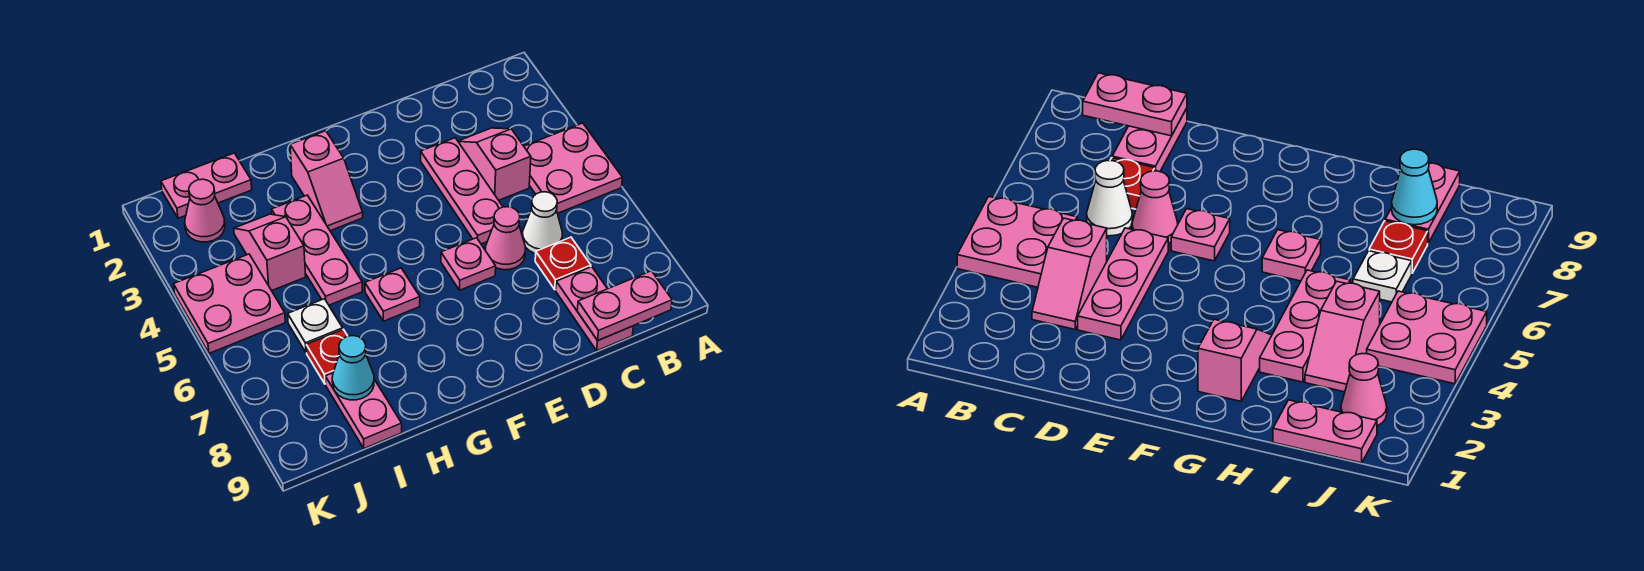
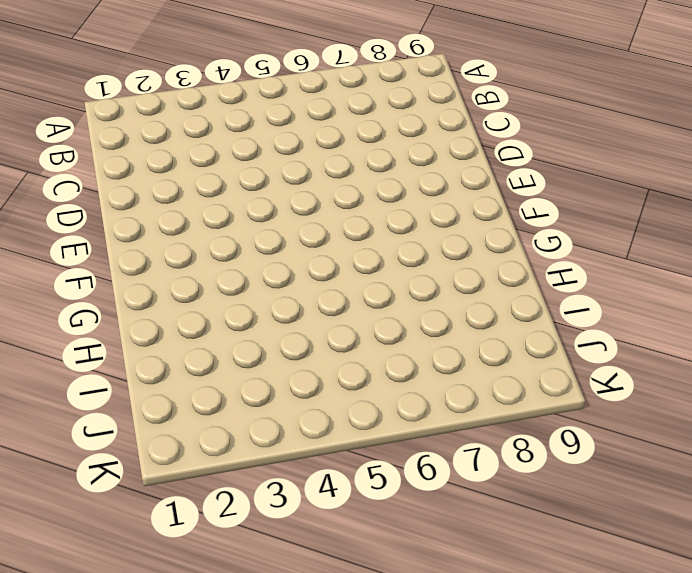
none -> pink 2x2 plate [524,123,622,213]
none -> pink 1x2 slope [458,128,531,200]
none -> white 1x1 cone [522,192,562,253]

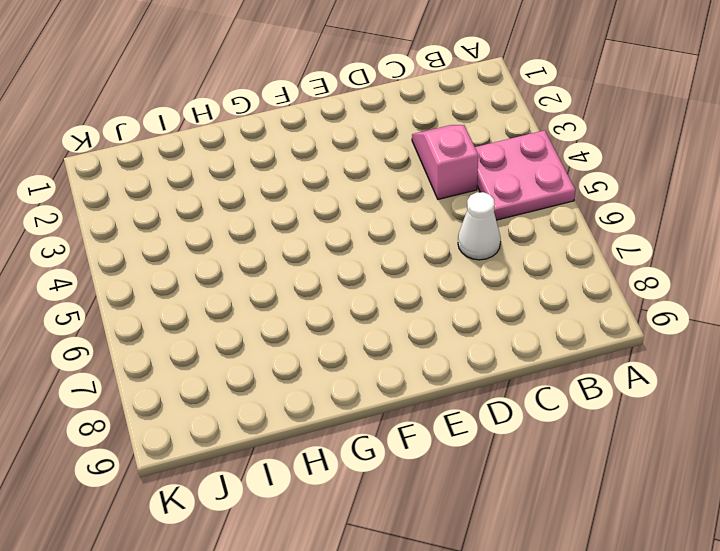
none -> red 1x1 plate [535,237,591,290]
none -> pink 1x2 plate [556,267,633,351]
none -> pink 1x3 plate [421,138,503,244]

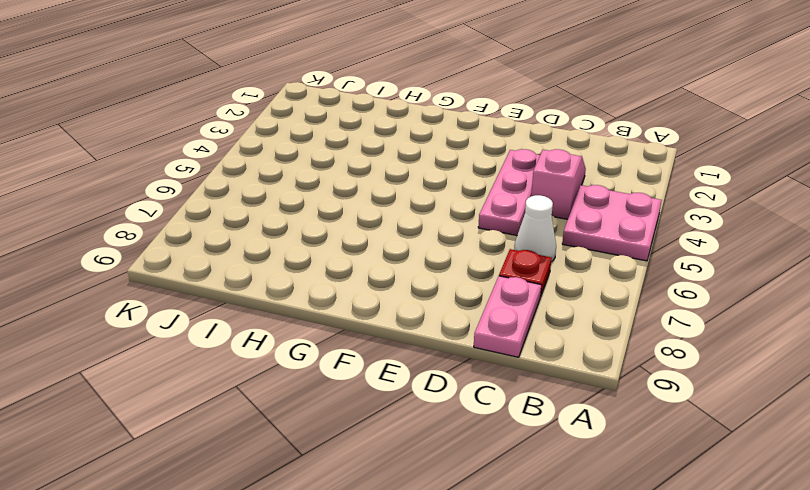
none -> pink 1x1 cone [485,207,525,270]
none -> pink 1x1 plate [441,238,496,290]
none -> pink 1x2 slope [290,131,363,231]

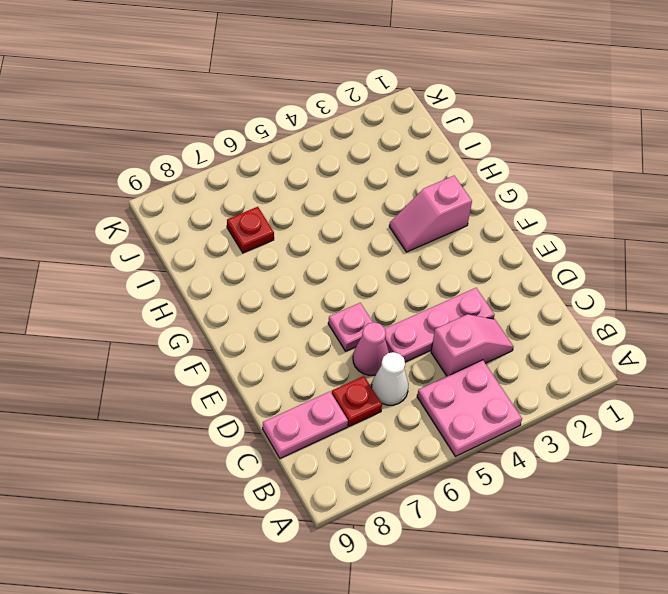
none -> pink 1x1 plate [365,268,420,321]
none -> pink 1x3 plate [272,195,362,305]
none -> pink 1x2 plate [161,153,252,218]

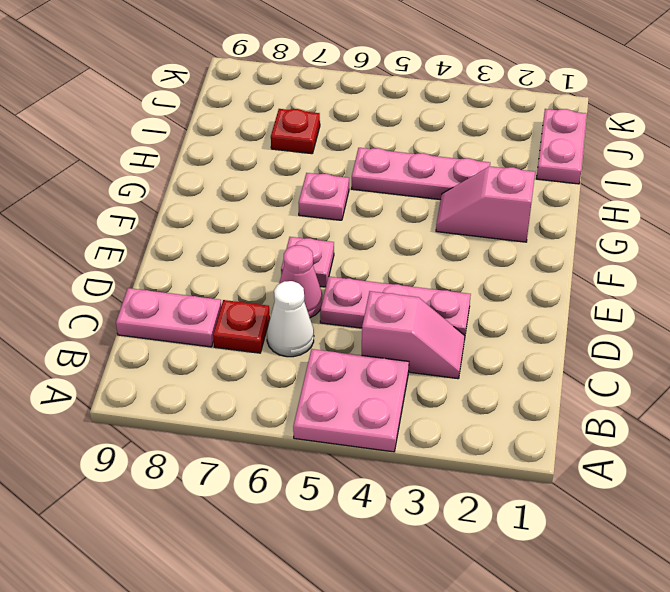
none -> pink 1x2 slope [234,214,306,291]
none -> white 1x1 plate [288,299,343,353]
none -> pink 1x2 plate [325,373,402,449]

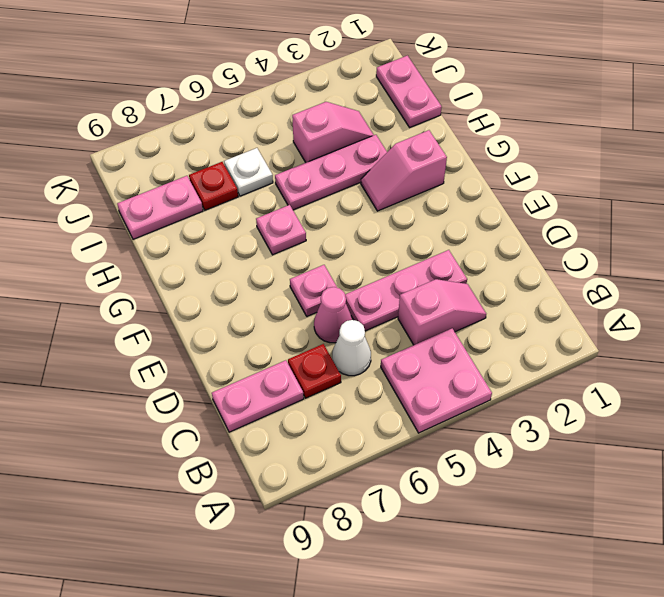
none -> pink 1x1 cone [185,179,225,242]
none -> pink 2x2 plate [174,254,285,353]
none -> pink 1x2 plate [577,271,672,340]

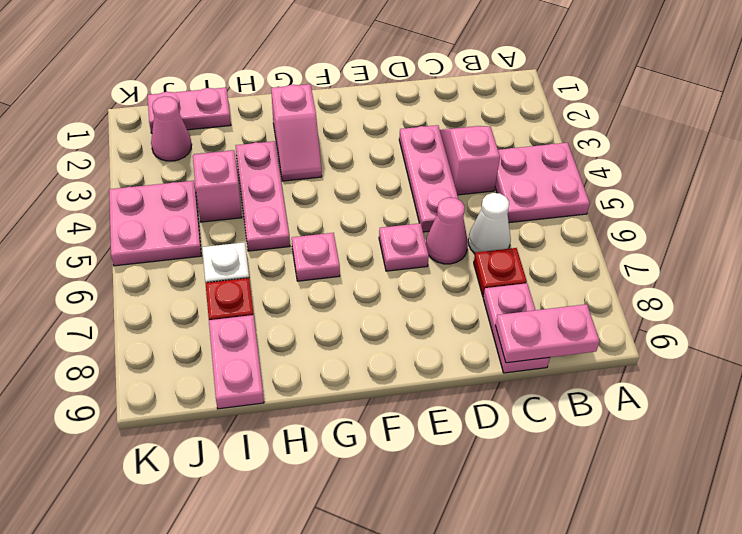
none -> cyan 1x1 cone [332,336,374,400]

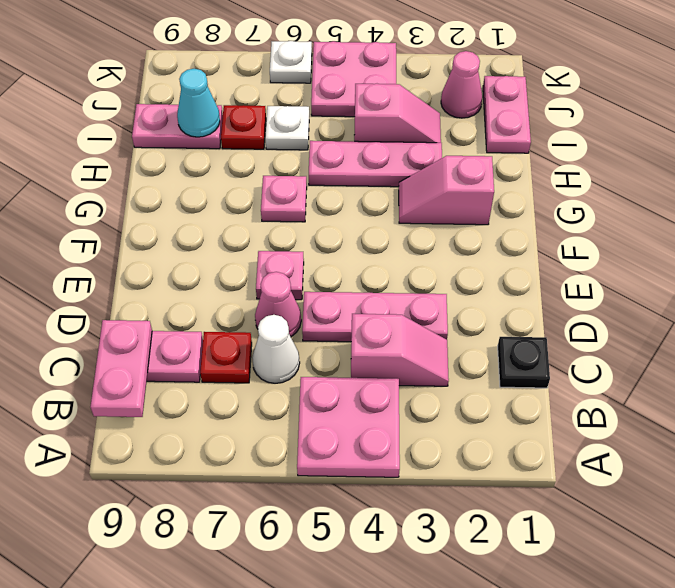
black 1x1 plate [498,337,550,388] -> none
white 1x1 plate [270,41,312,83] -> none

